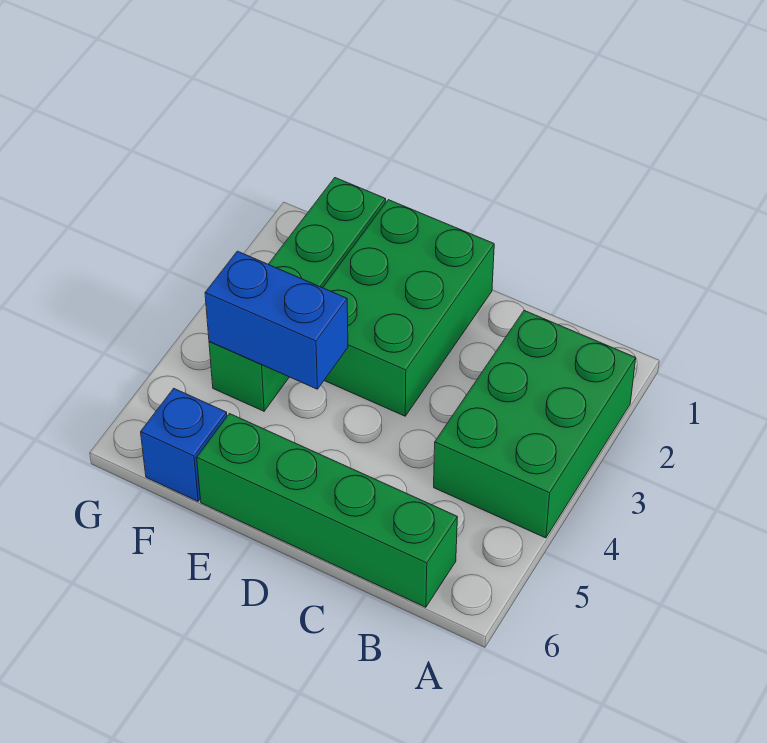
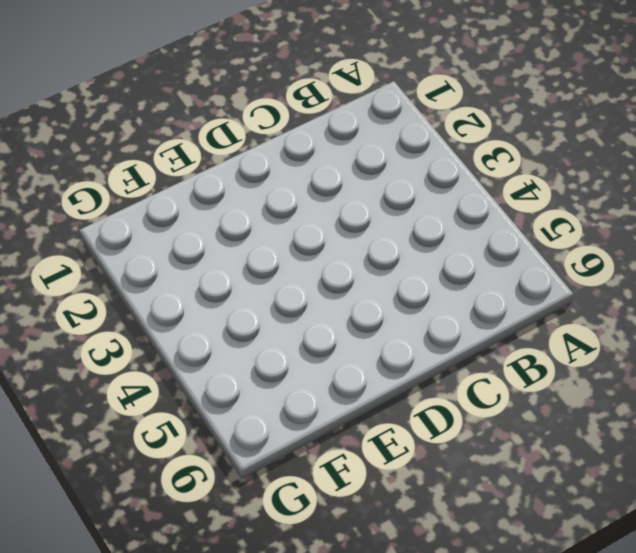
none -> green 2x3 brick [434,310,636,538]
none -> green 1x4 brick [197,414,457,607]

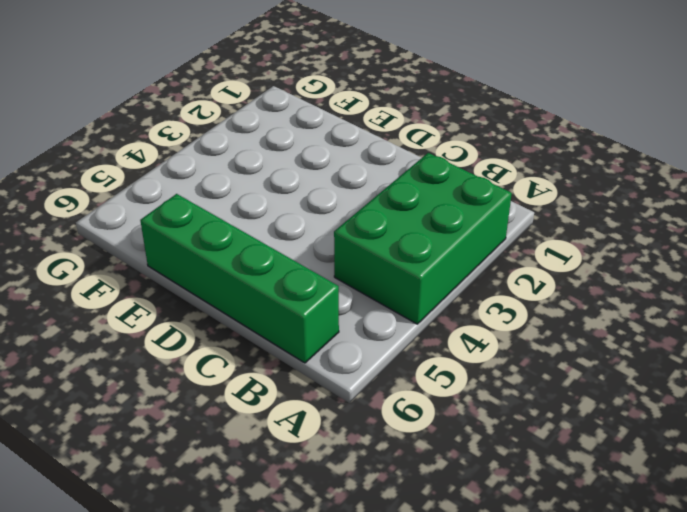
none -> green 2x3 brick [323,200,494,416]
none -> green 1x4 brick [209,178,386,411]

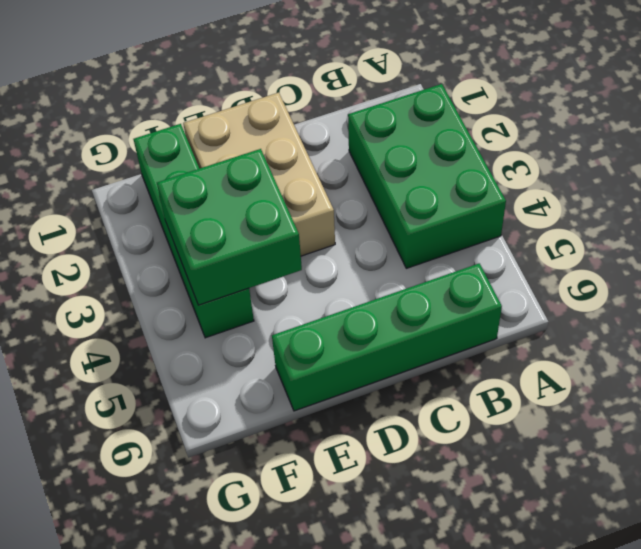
tan 2x3 brick [183,93,335,256] -> green 2x3 brick [323,200,494,416]
green 2x2 brick [157,149,302,305] -> blue 1x2 brick [205,251,348,389]
none -> blue 1x1 brick [141,388,227,501]

